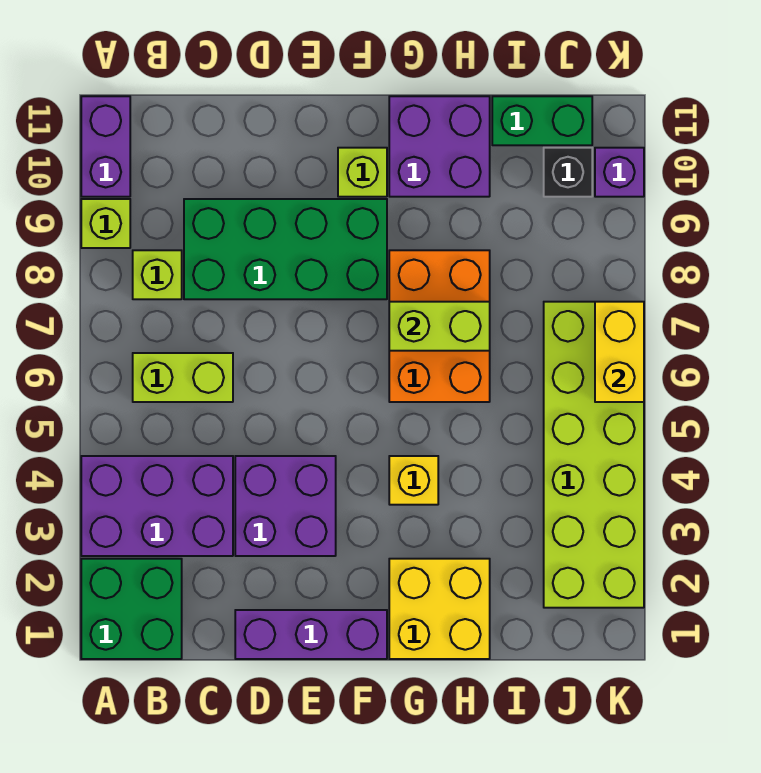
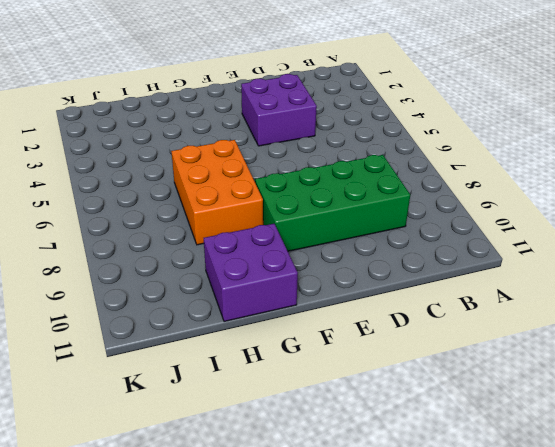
none -> green 2x2 brick [81,559,182,659]
none -> purple 2x3 brick [81,456,233,556]
none -> lime 1x1 brick [81,199,130,248]

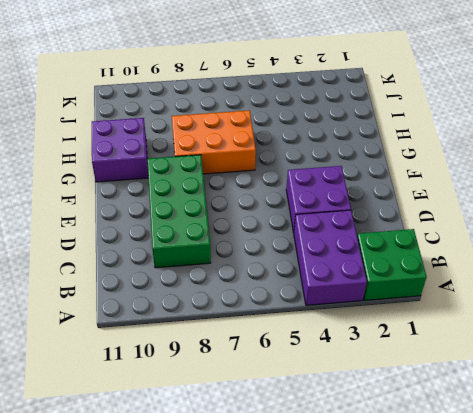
none -> lime 1x1 brick [81,199,130,248]
none -> purple 1x2 brick [81,96,130,197]
none -> lime 1x2 brick [133,353,233,402]

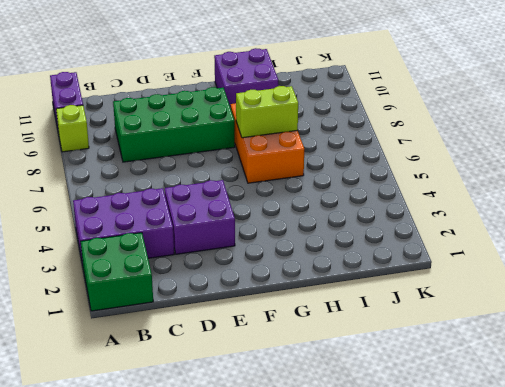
none -> lime 1x2 brick [133,353,233,402]
none -> lime 1x1 brick [133,250,182,299]
none -> purple 1x3 brick [235,610,387,659]

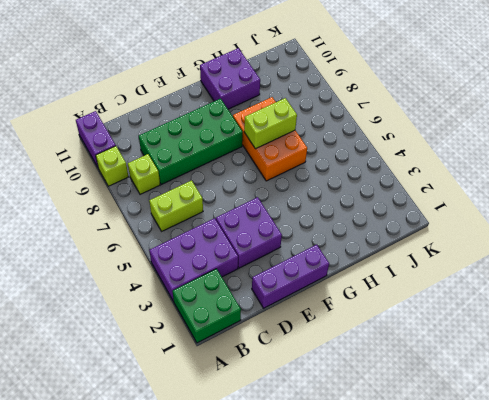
none -> lime 1x1 brick [338,148,387,197]
none -> yellow 2x2 brick [389,559,490,659]
none -> yellow 1x1 brick [389,456,438,505]

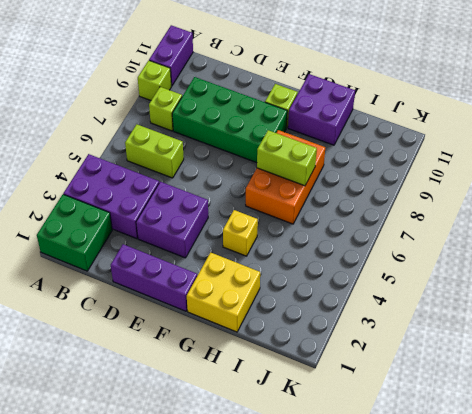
none -> green 1x2 brick [492,96,592,145]
none -> lime 2x6 brick [544,302,644,608]
none -> black 1x1 brick [544,148,592,197]

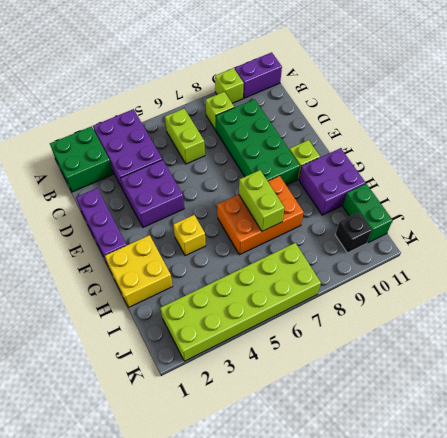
none -> purple 1x1 brick [595,148,644,197]
none -> yellow 1x2 brick [595,302,644,402]

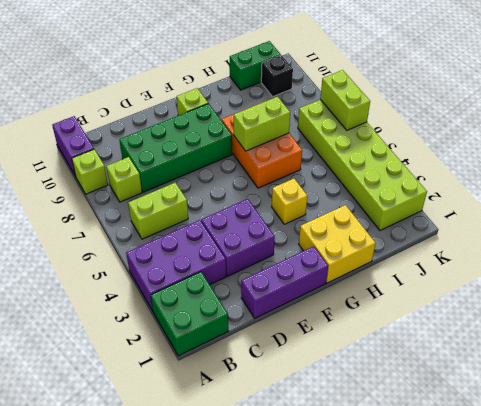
lime 1x2 brick [320,70,370,130] -> yellow 1x2 brick [595,302,644,402]
none -> purple 2x2 brick [389,96,490,197]
none -> purple 1x1 brick [595,148,644,197]

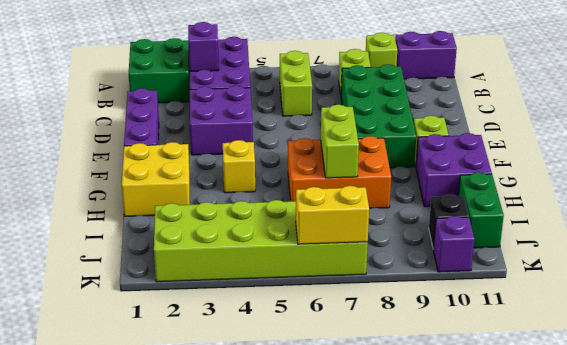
purple 1x1 brick [188,22,219,71] -> none

